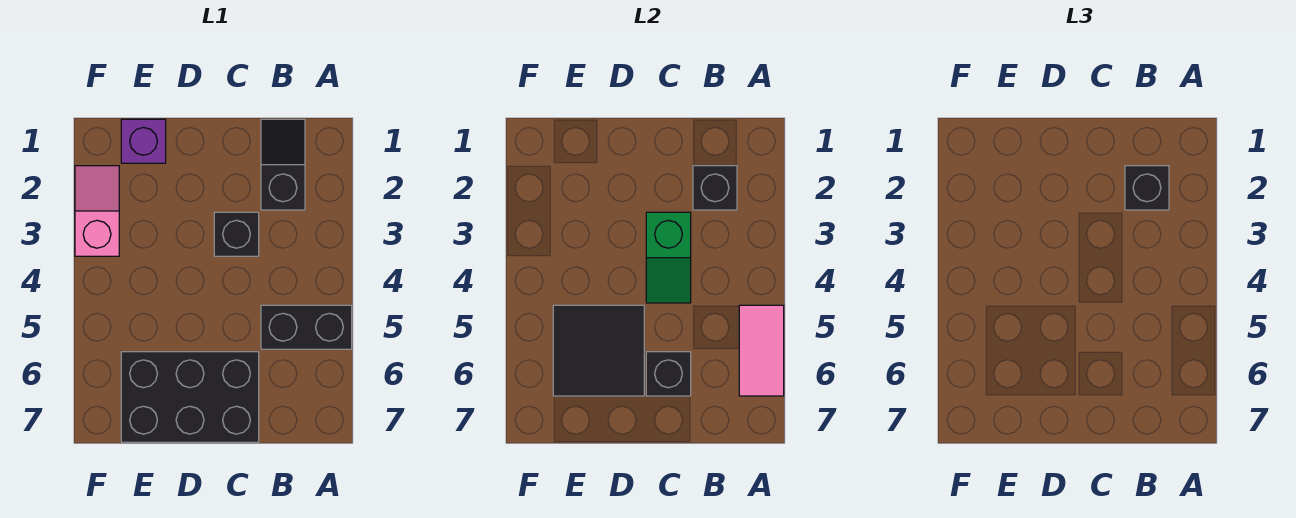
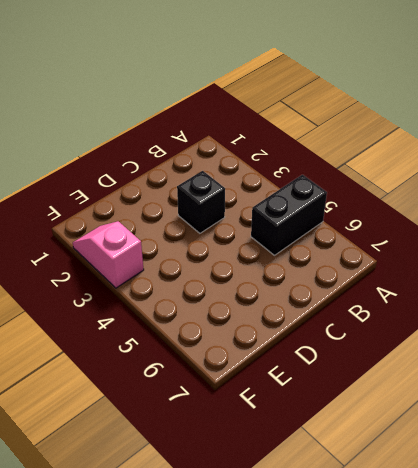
none -> black 1x2 slope [261,119,305,210]
none -> black 2x3 brick [121,352,259,442]
none -> purple 1x1 brick [121,119,166,163]

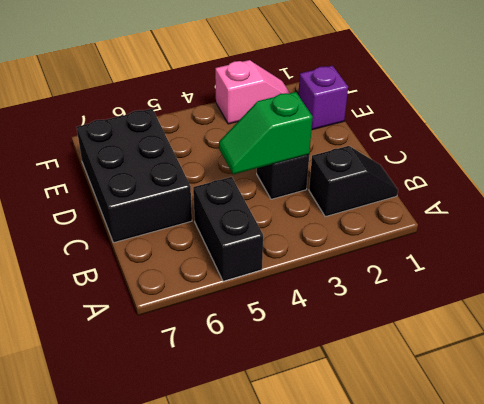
none -> pink 1x2 tile [739,305,784,396]
none -> black 1x1 brick [693,166,737,210]
none -> black 1x1 brick [646,352,691,396]

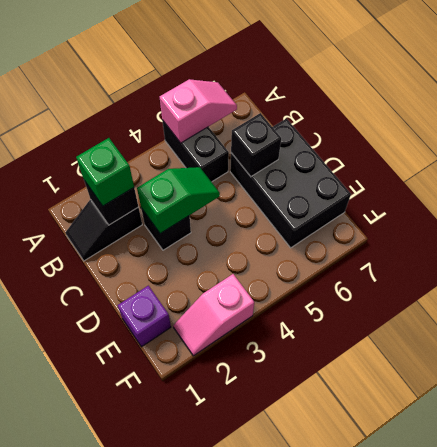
pink 1x2 slope [160,79,237,143] -> pink 1x2 tile [739,305,784,396]
green 1x1 brick [76,138,134,206] -> black 1x1 brick [1125,166,1169,210]
none -> black 2x2 tile [553,305,644,396]

